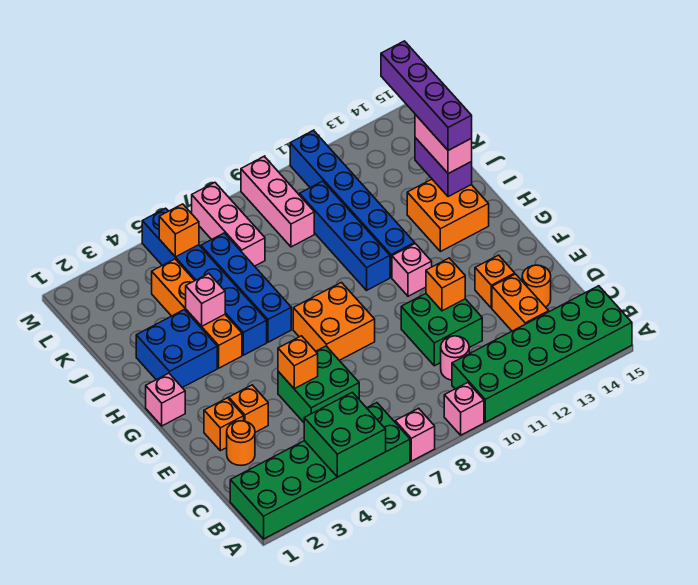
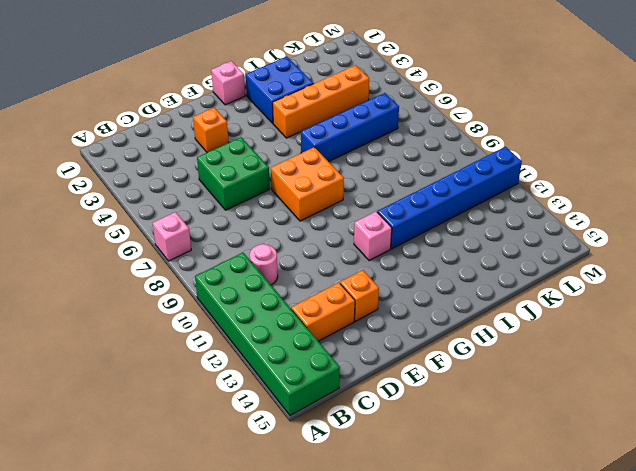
none -> green 2x6 brick [230,403,410,539]
none -> pink 1x1 brick [444,383,484,435]
none -> orange 1x1 round brick [227,421,255,465]
none -> green 2x2 brick [401,294,482,366]

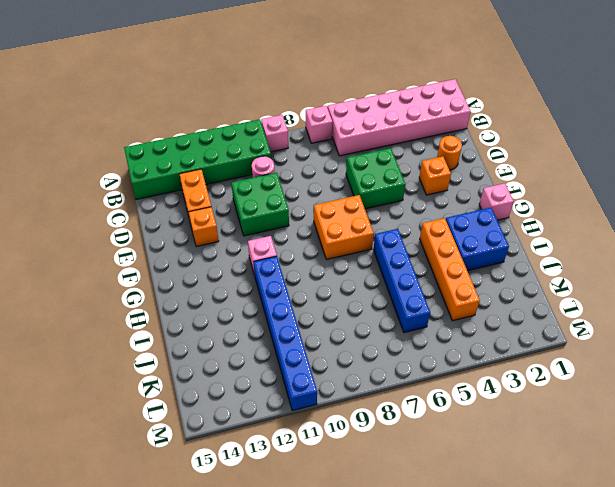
pink 2x6 brick [328,79,471,156] -> green 2x6 brick [230,403,410,539]
none -> orange 1x1 round brick [522,265,551,307]
none -> orange 1x1 brick [204,398,244,451]
none -> blue 1x6 brick [142,208,267,355]
none -> blue 1x4 brick [299,181,390,290]

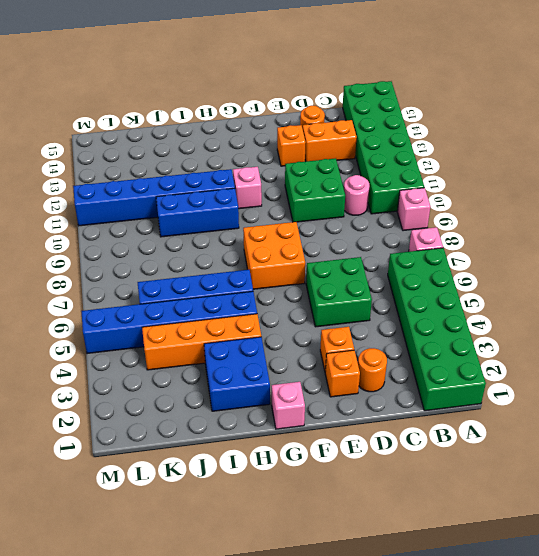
blue 1x3 brick [156,188,239,237] -> blue 1x4 brick [299,181,390,290]
none -> orange 2x2 brick [407,179,489,252]
none -> pink 1x3 brick [192,183,265,266]
none -> pink 1x3 brick [241,156,314,247]
none -> green 2x2 brick [304,392,386,477]

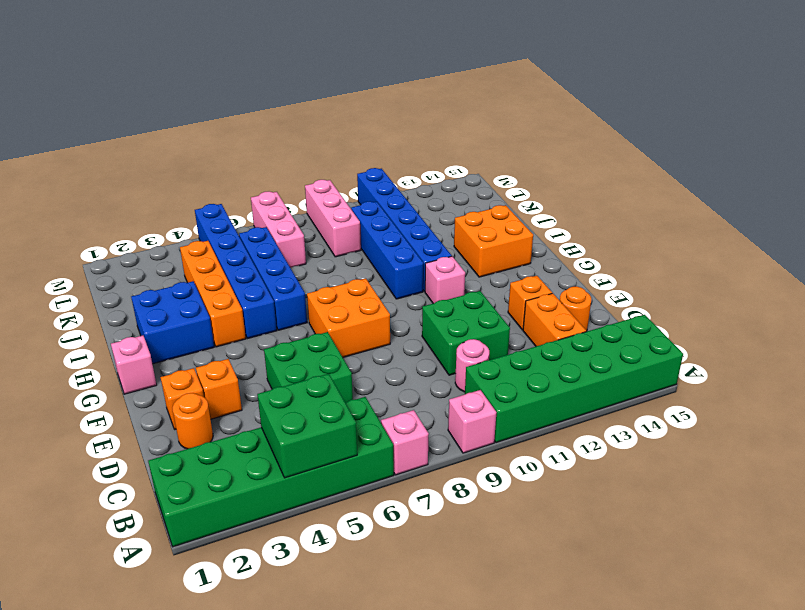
none -> orange 1x1 brick [278,336,318,389]
none -> orange 1x1 brick [426,258,465,311]
none -> pink 1x1 brick [186,274,225,326]
none -> purple 1x2 brick [415,138,472,197]

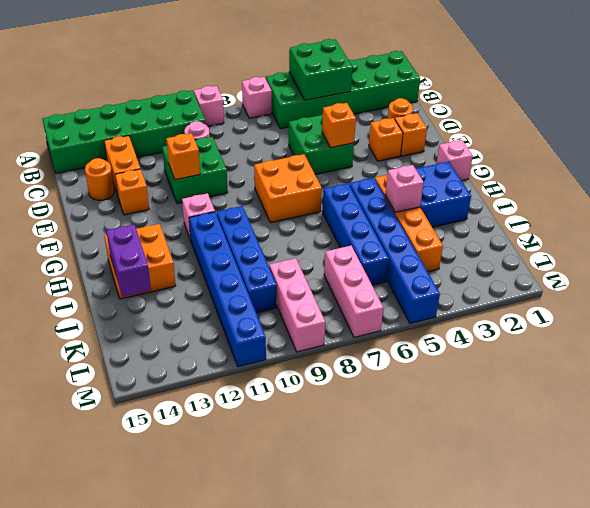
none -> orange 1x1 brick [159,204,199,257]
none -> pink 1x2 brick [415,114,472,174]
none -> purple 1x4 brick [381,41,472,150]

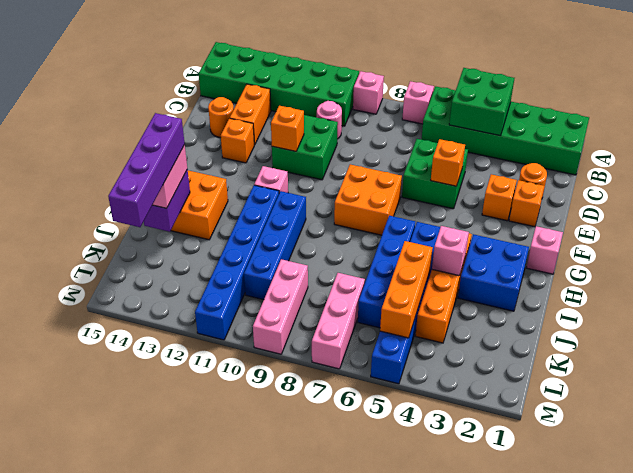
orange 1x3 brick [380,241,433,338] -> orange 1x1 brick [159,204,199,257]

